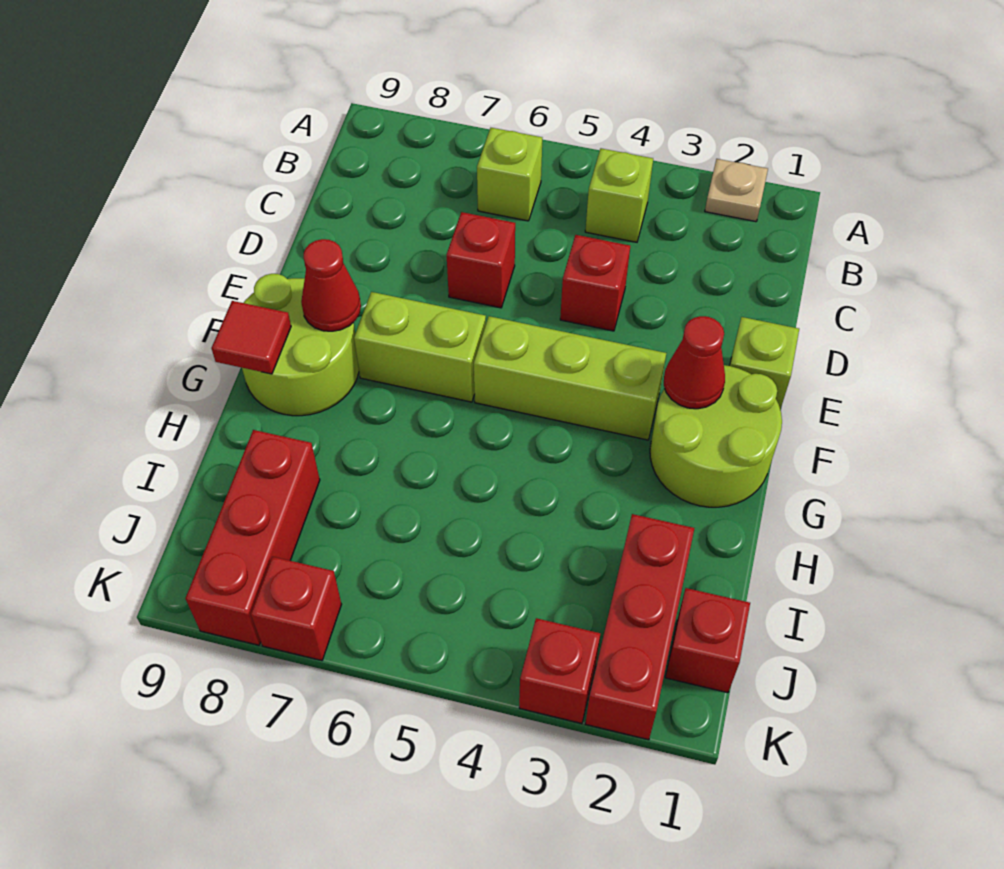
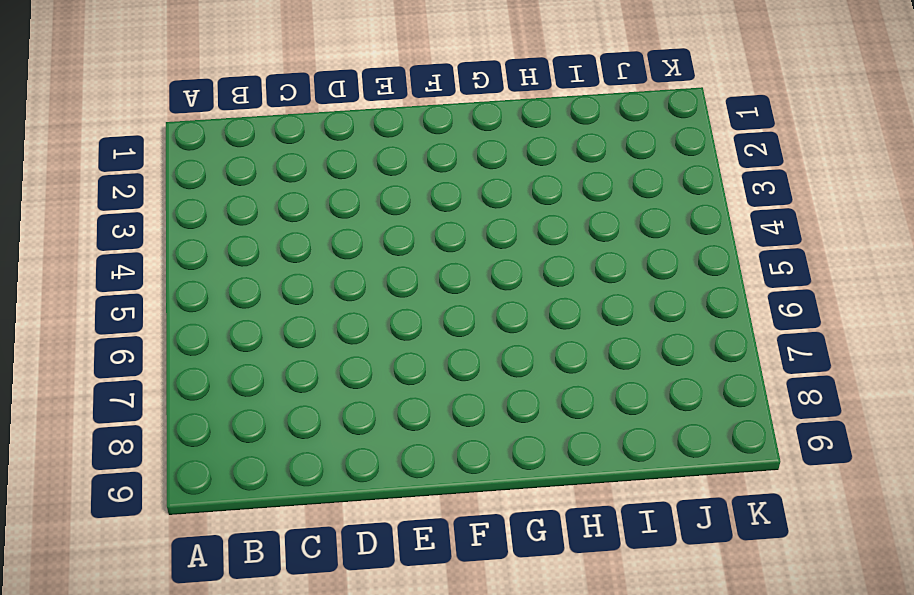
none -> tan 1x1 plate [705,159,768,222]
none -> lime 1x1 brick [585,148,653,242]
none -> lime 1x1 brick [477,128,542,221]

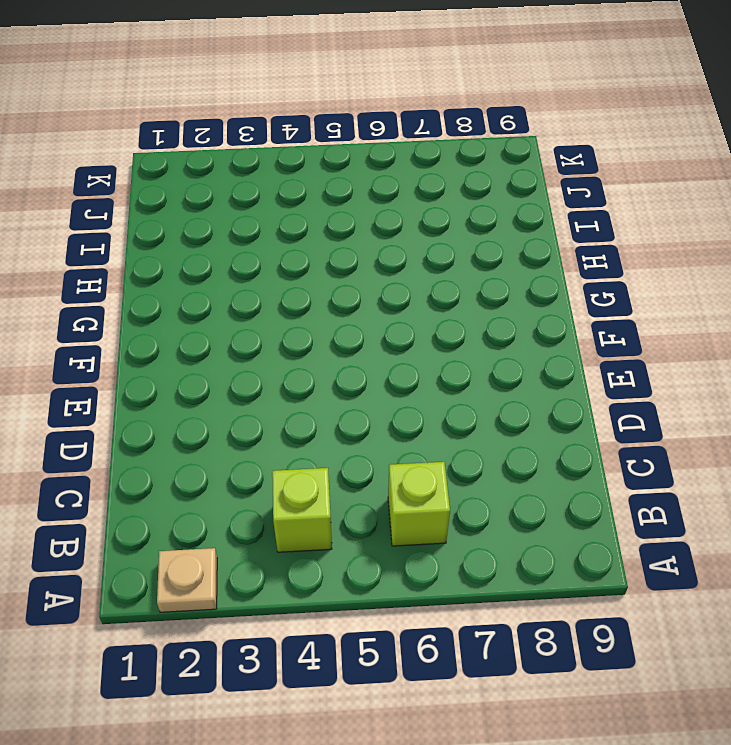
none -> red 1x1 brick [560,235,630,331]
none -> red 1x1 brick [447,212,515,308]
none -> lime 1x1 brick [730,317,799,409]

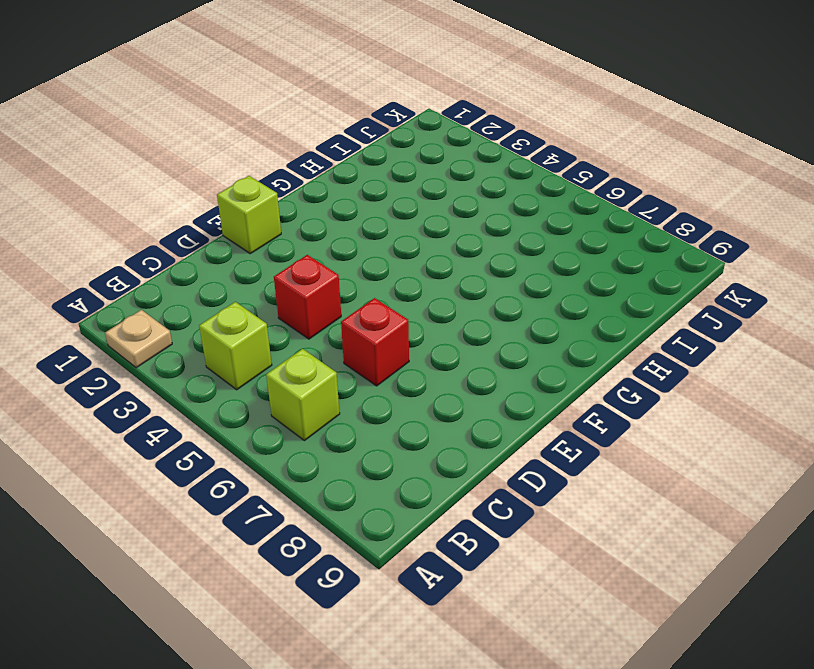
none -> lime 2x2 round brick [650,365,782,507]
none -> lime 1x3 brick [474,316,666,440]
none -> lime 1x2 brick [354,292,486,402]

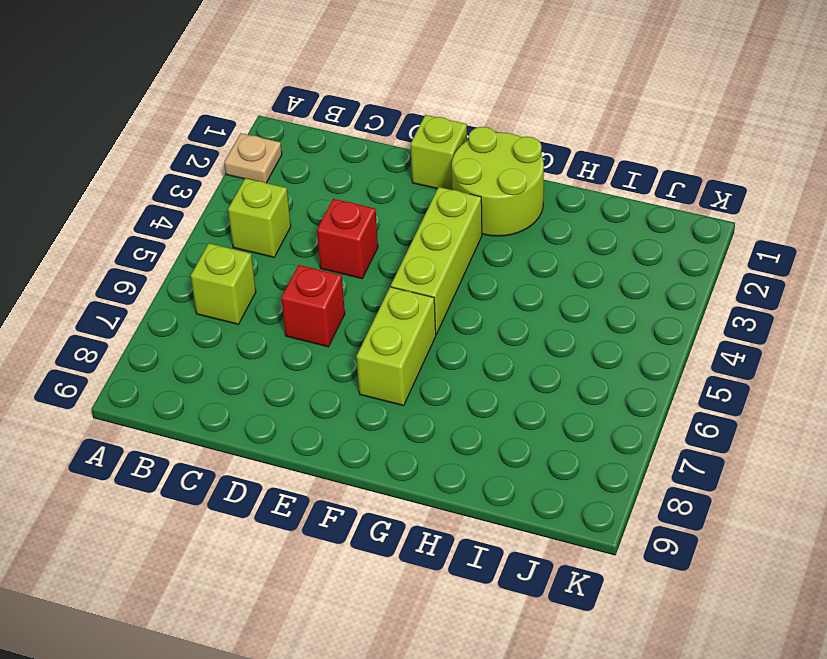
none -> lime 2x2 round brick [242,274,359,416]
none -> red 1x3 brick [585,514,694,740]
none -> red 1x3 brick [185,430,320,645]

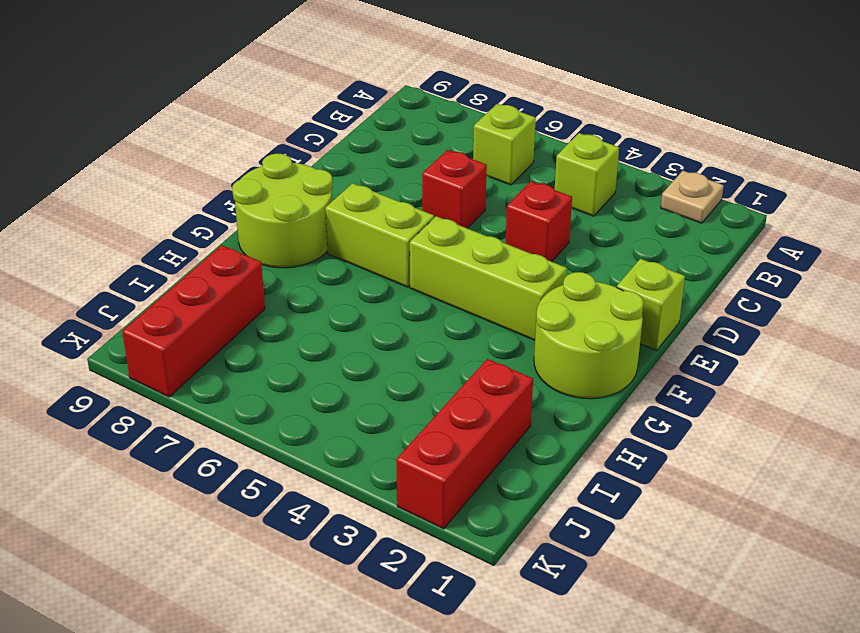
none -> red 1x1 brick [665,588,750,693]
none -> red 1x1 brick [519,618,600,724]
none -> red 1x1 brick [251,557,342,661]

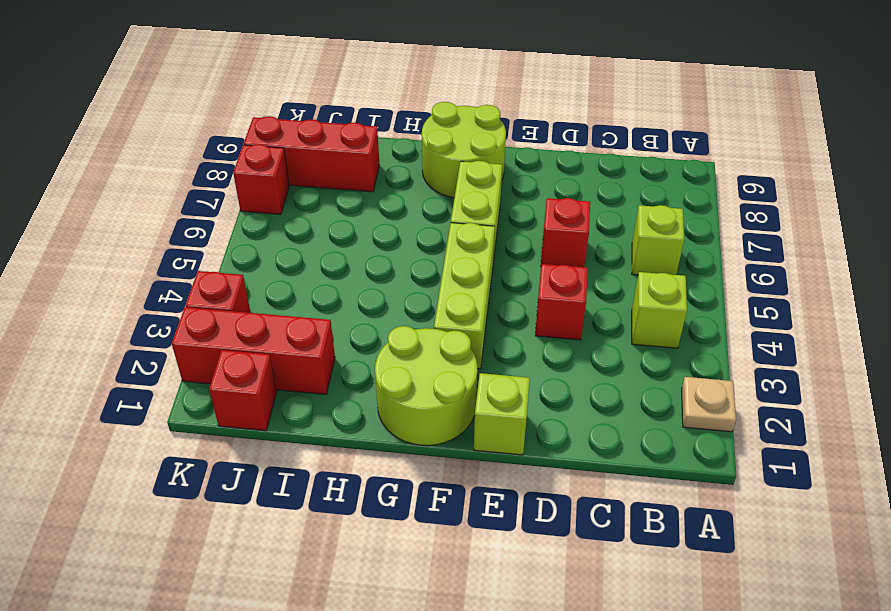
none -> red 1x1 cone [664,316,725,409]
none -> red 1x1 cone [301,239,361,331]
none -> red 1x1 tile [211,301,291,374]

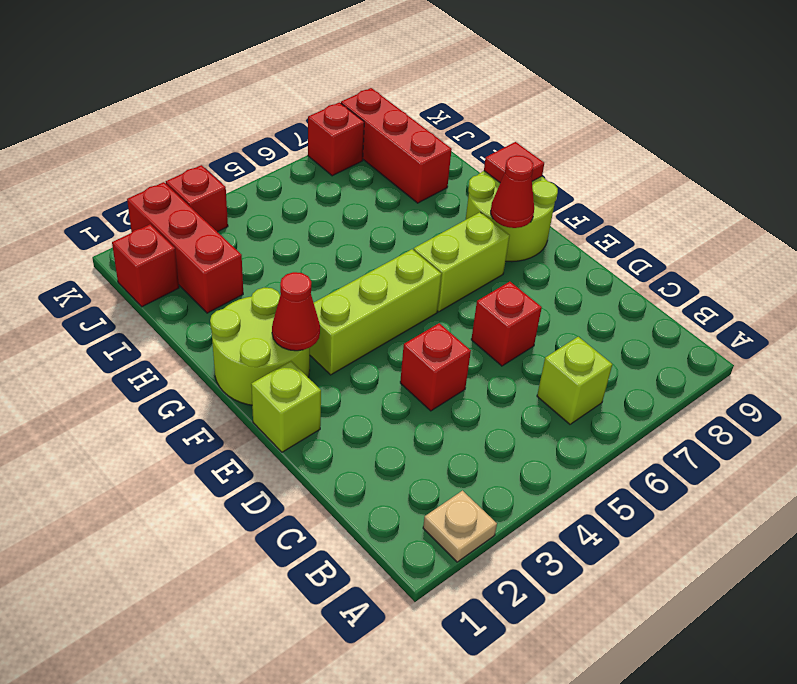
none -> lime 1x1 brick [585,148,653,242]

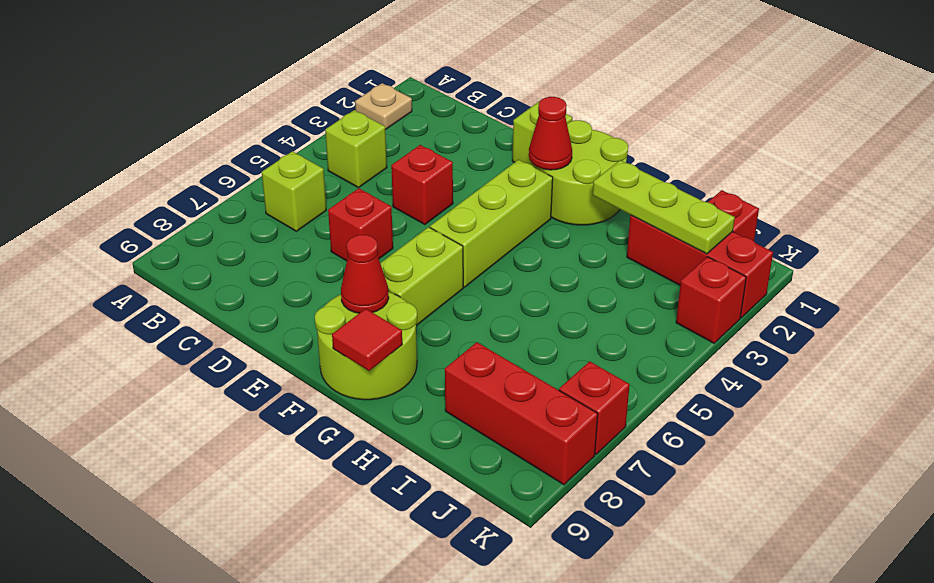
lime 1x3 plate [593,160,735,254] -> none

